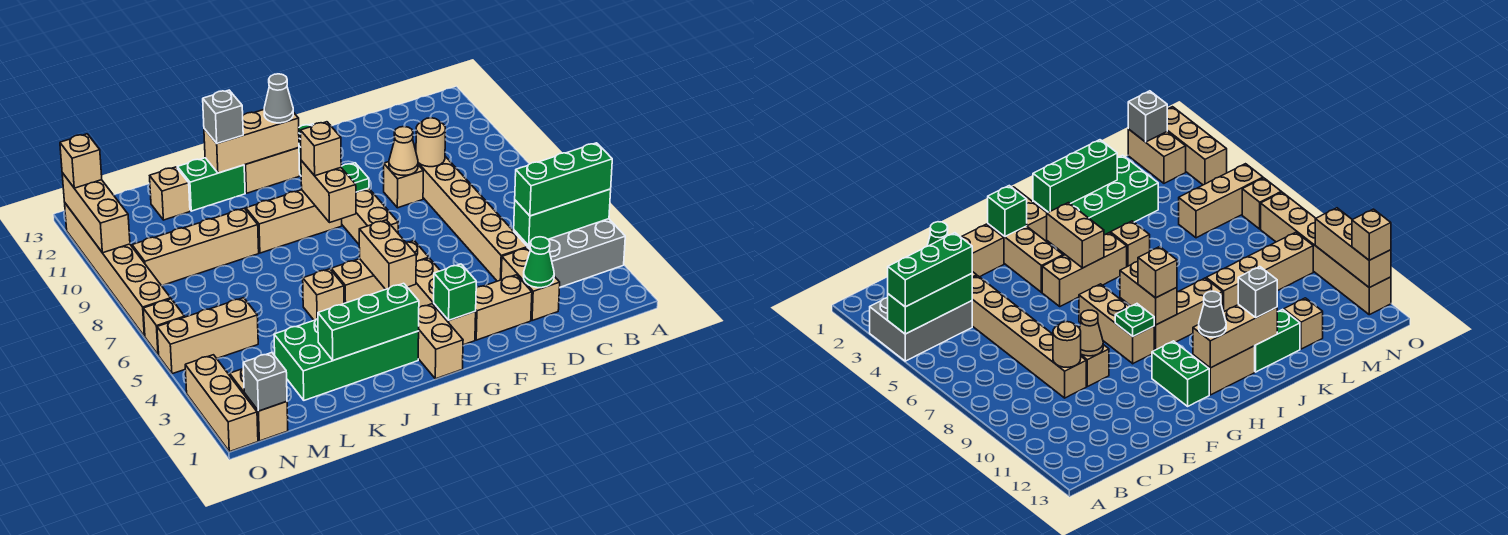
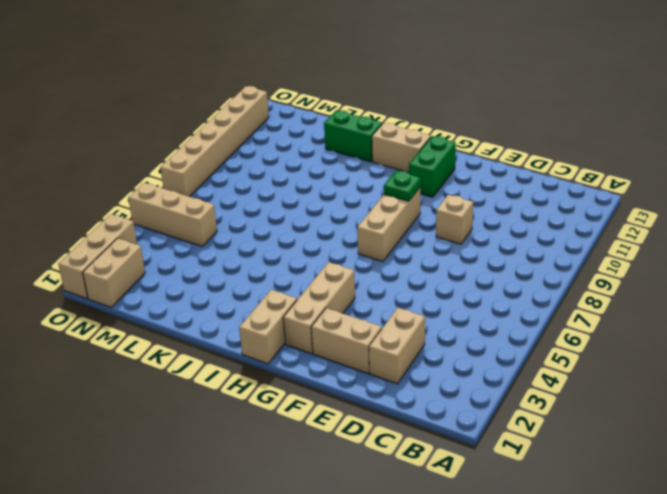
none -> grey 2x3 brick [514,219,625,287]
none -> tan 1x6 brick [418,156,527,281]
none -> tan 1x3 brick [331,241,429,303]
none -> tan 1x3 brick [246,190,342,253]

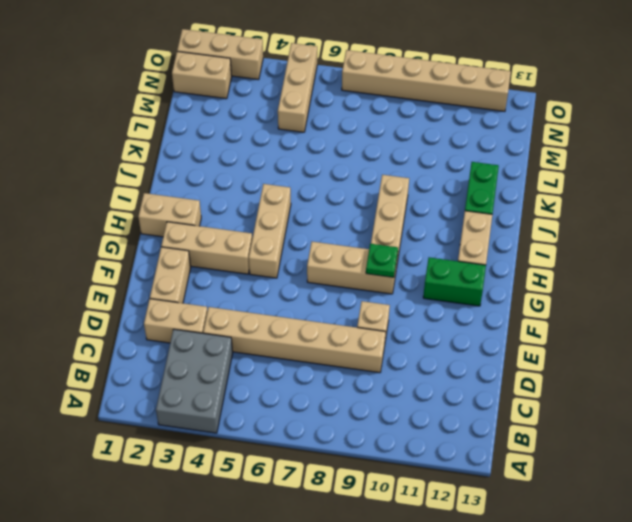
none -> green 2x4 brick [274,319,419,400]
none -> tan 1x1 brick [303,269,344,320]
none -> tan 1x4 brick [132,208,259,286]
none -> tan 1x1 brick [150,167,190,220]

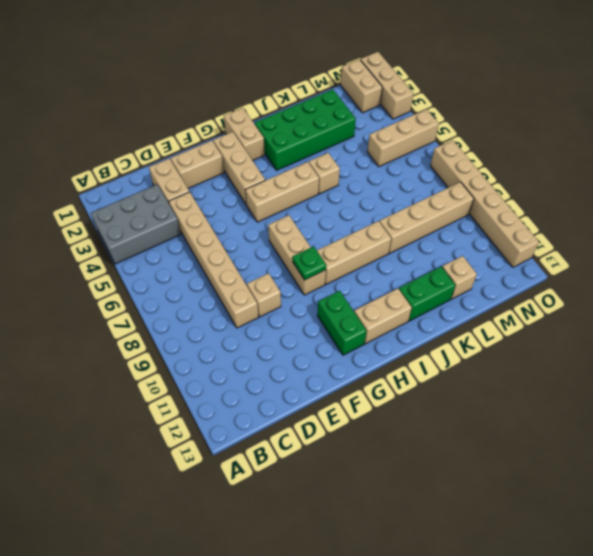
none -> tan 1x1 brick [143,299,185,355]
none -> green 1x3 brick [514,189,611,246]
none -> green 1x1 cone [524,237,554,288]
none -> tan 1x1 round brick [416,118,445,167]

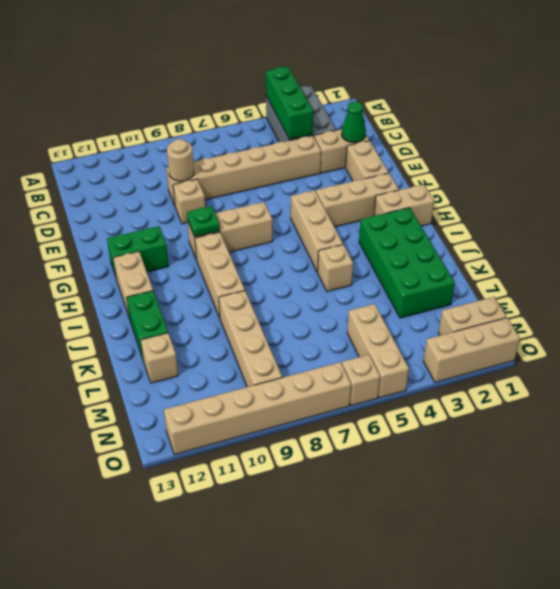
none -> tan 1x1 cone [389,127,418,175]
none -> green 1x1 brick [434,264,476,320]
none -> tan 1x2 brick [359,220,416,289]
none -> tan 1x2 brick [301,160,356,223]

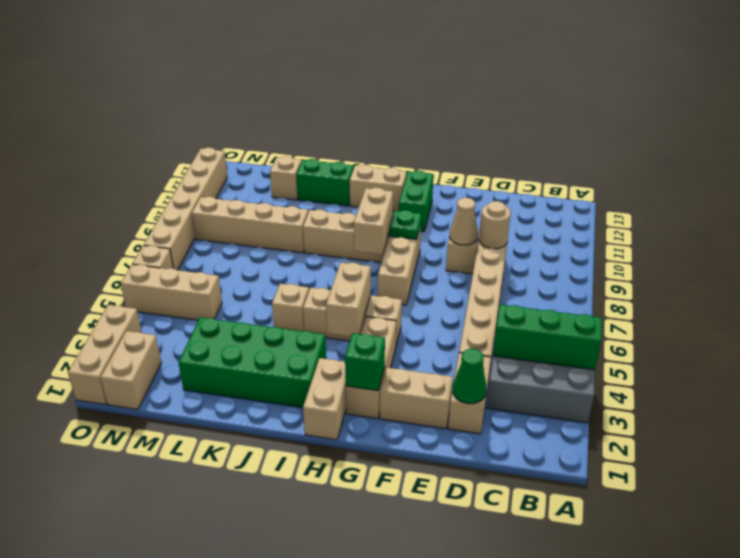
none -> tan 1x3 brick [204,110,299,173]
none -> green 1x3 brick [318,283,419,360]
none -> grey 1x1 brick [243,353,287,411]
none -> tan 1x3 brick [62,173,130,253]

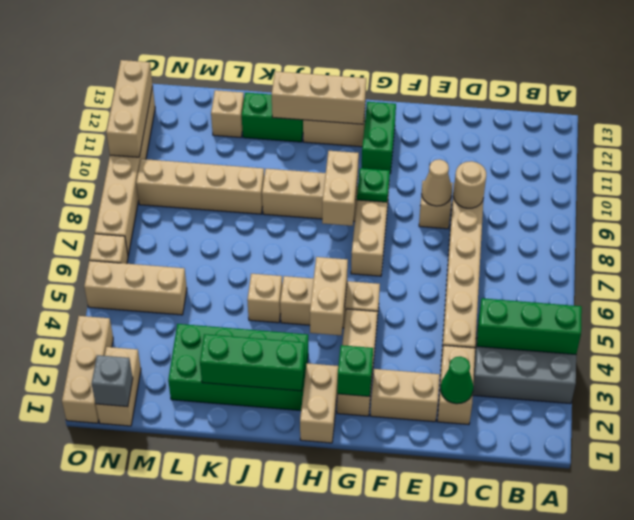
none -> green 1x3 brick [515,143,612,216]
none -> tan 1x1 brick [300,122,341,176]
none -> grey 1x1 cone [264,74,293,123]
none -> grey 1x1 brick [203,90,243,143]

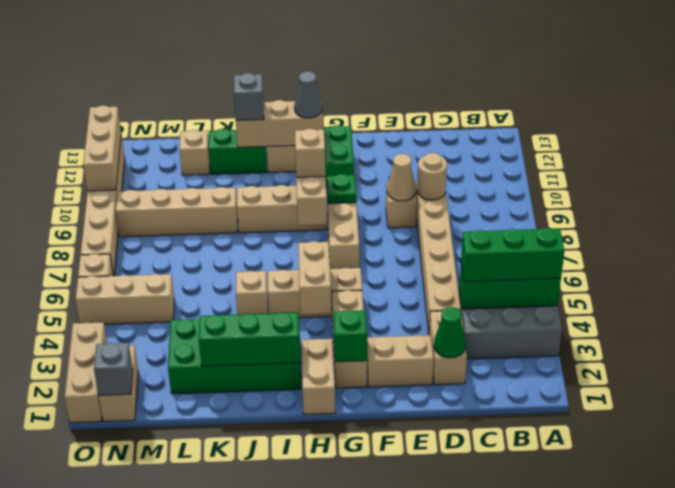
none -> tan 1x1 brick [60,134,102,188]

